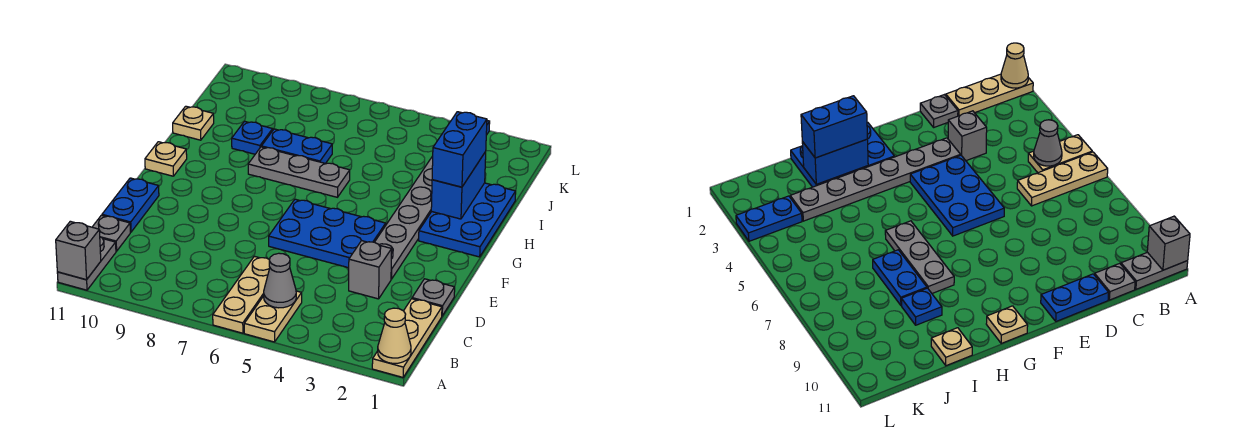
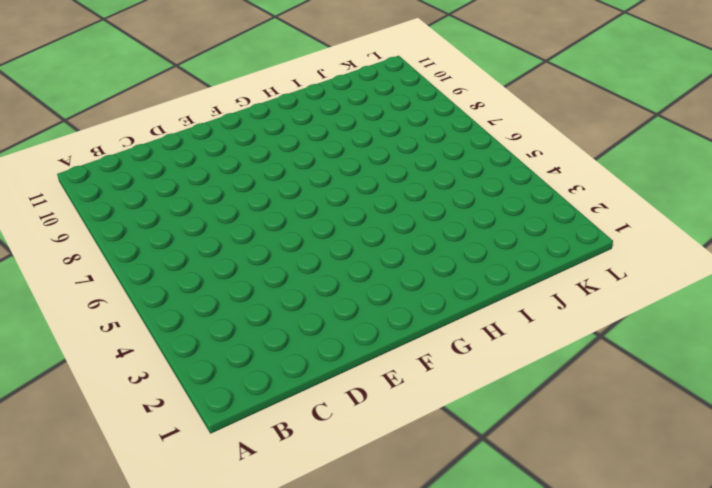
none -> tan 1x3 plate [372,299,442,377]
none -> tan 1x2 plate [244,291,302,342]
none -> tan 1x3 plate [213,256,270,333]

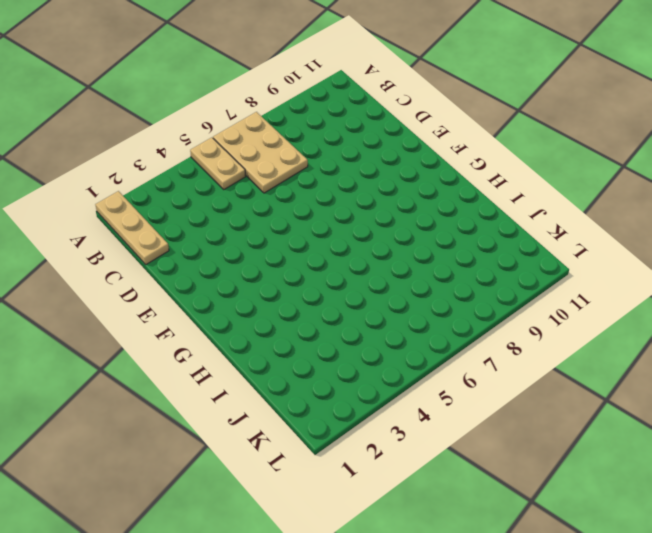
tan 2x3 plate [213,112,308,193] -> tan 1x3 plate [213,256,270,333]
none -> grey 1x2 plate [57,237,116,290]
none -> grey 1x1 plate [93,215,130,251]
none -> grey 1x1 plate [412,279,455,316]

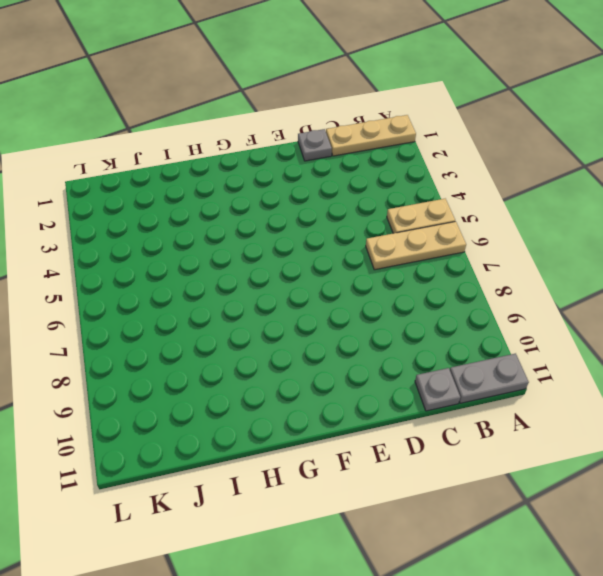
none -> grey 1x1 brick [349,241,392,299]
none -> blue 1x2 plate [102,178,159,232]
none -> grey 1x6 plate [375,156,433,279]

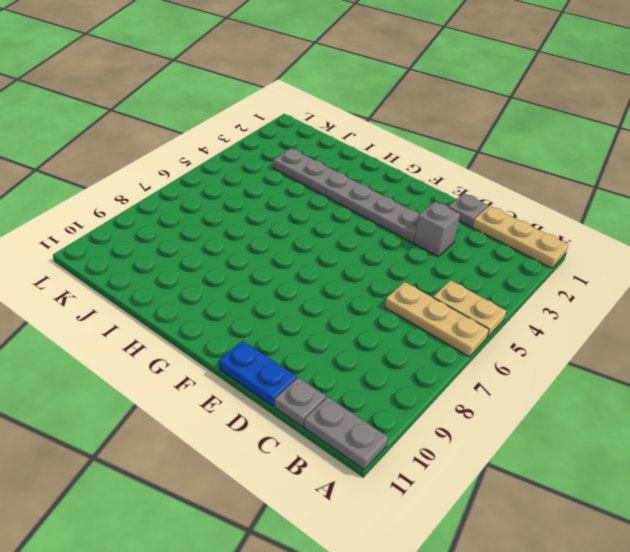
none -> blue 2x3 plate [269,199,386,268]
none -> blue 2x3 plate [419,183,516,257]
none -> tan 1x1 plate [145,142,187,176]

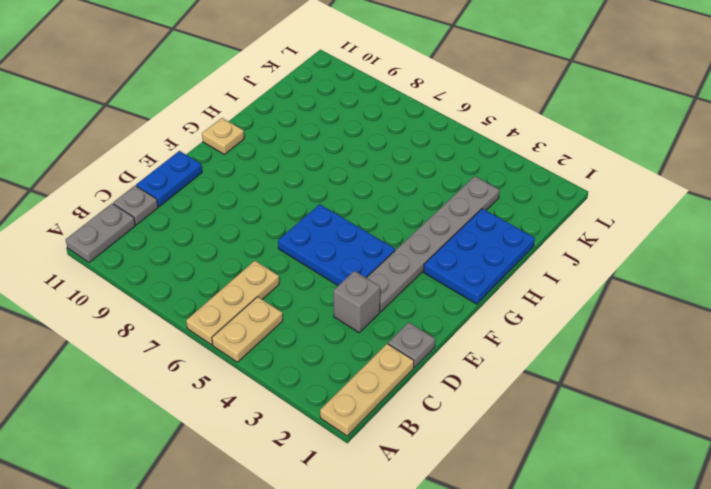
none -> grey 1x3 plate [248,147,350,197]
none -> blue 1x2 plate [261,129,332,164]
none -> blue 1x1 plate [232,121,273,154]

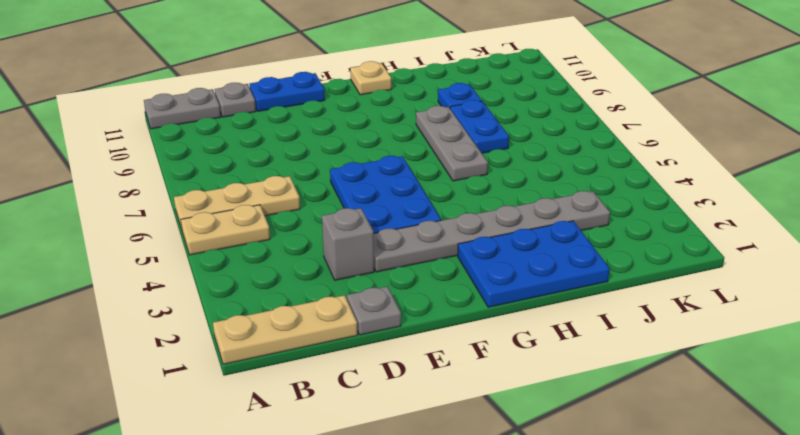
none -> tan 1x1 plate [173,106,214,140]
none -> blue 1x2 plate [736,196,802,241]
none -> tan 1x1 cone [378,308,411,363]

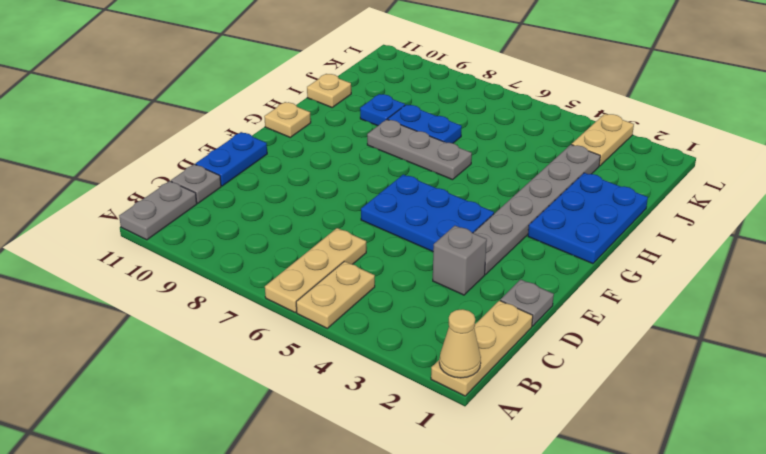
tan 1x2 plate [572,114,634,166] -> blue 1x2 plate [736,196,802,241]
none -> grey 1x1 brick [56,221,101,280]
none -> grey 1x1 cone [264,253,296,308]
none -> blue 1x2 brick [431,152,486,219]

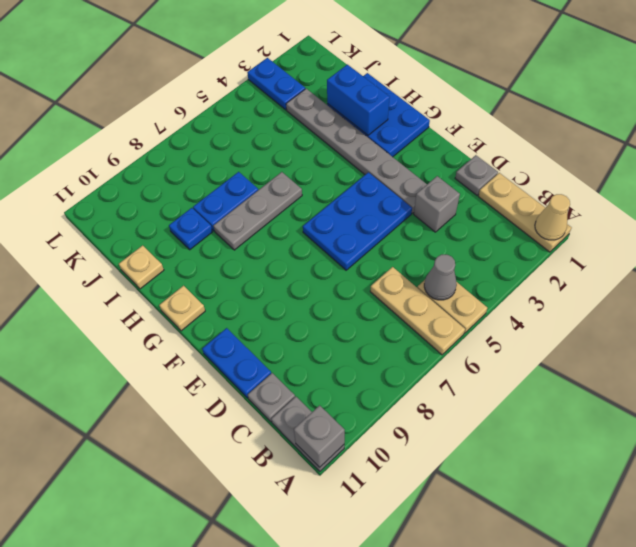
none -> blue 1x2 brick [432,112,487,187]

